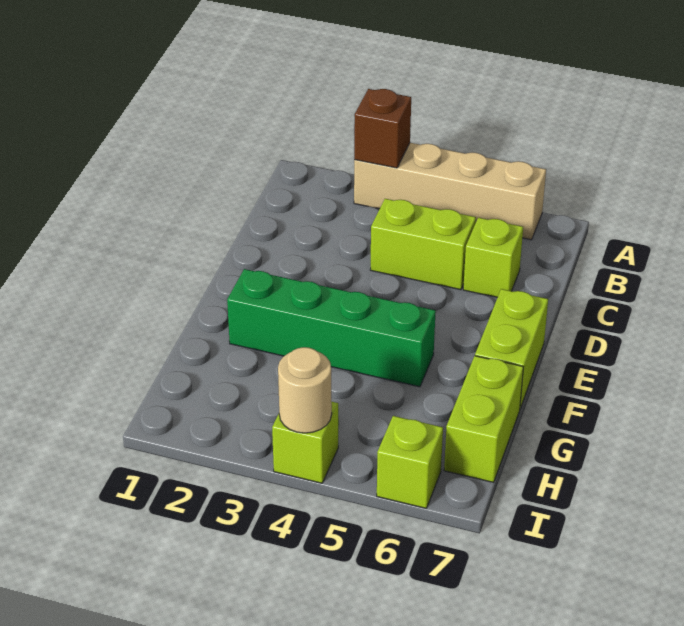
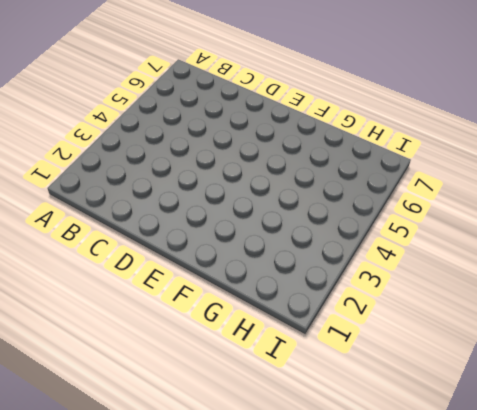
none -> tan 1x4 brick [354,143,546,240]
none -> lime 1x2 brick [370,199,476,290]

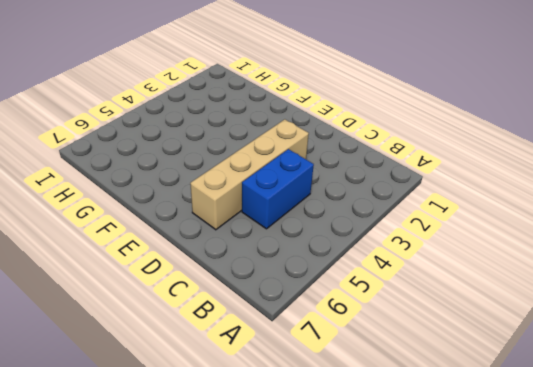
blue 1x2 brick [242,149,314,229] -> lime 1x2 brick [370,199,476,290]
tan 1x4 brick [190,119,309,230] -> tan 1x4 brick moved to [354,143,546,240]
none -> lime 1x1 brick [463,218,523,297]
none -> lime 1x2 brick [475,289,548,408]

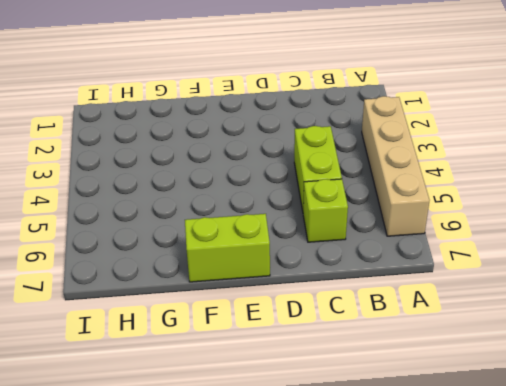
none -> green 1x4 brick [227,269,436,387]
none -> lime 1x2 brick [444,356,523,482]

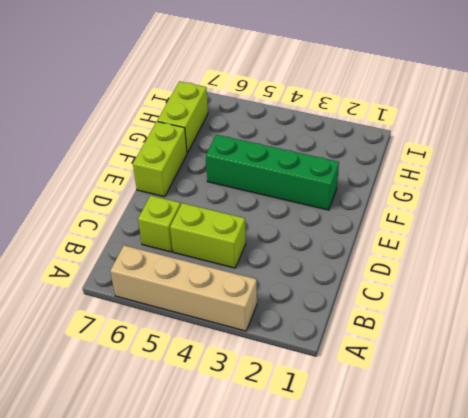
none -> lime 1x1 brick [272,402,338,483]
none -> lime 1x1 brick [377,416,443,508]

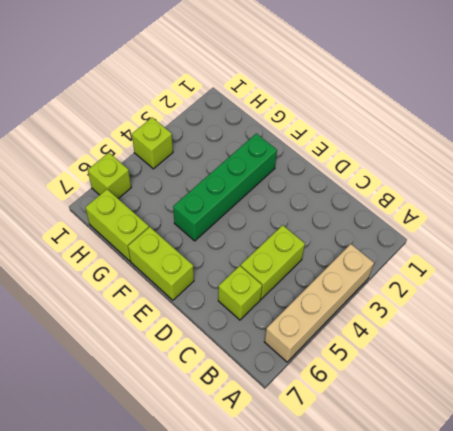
none -> brown 1x1 brick [354,89,411,168]
none -> tan 1x1 round brick [278,347,332,433]

